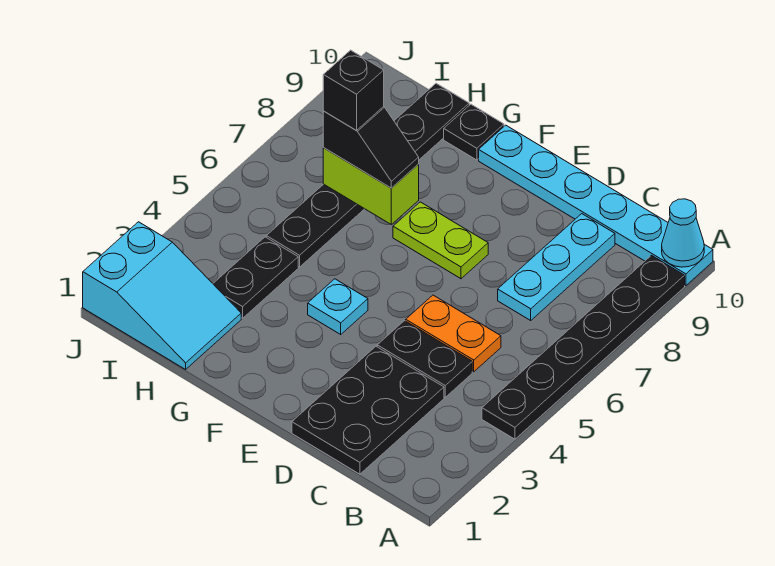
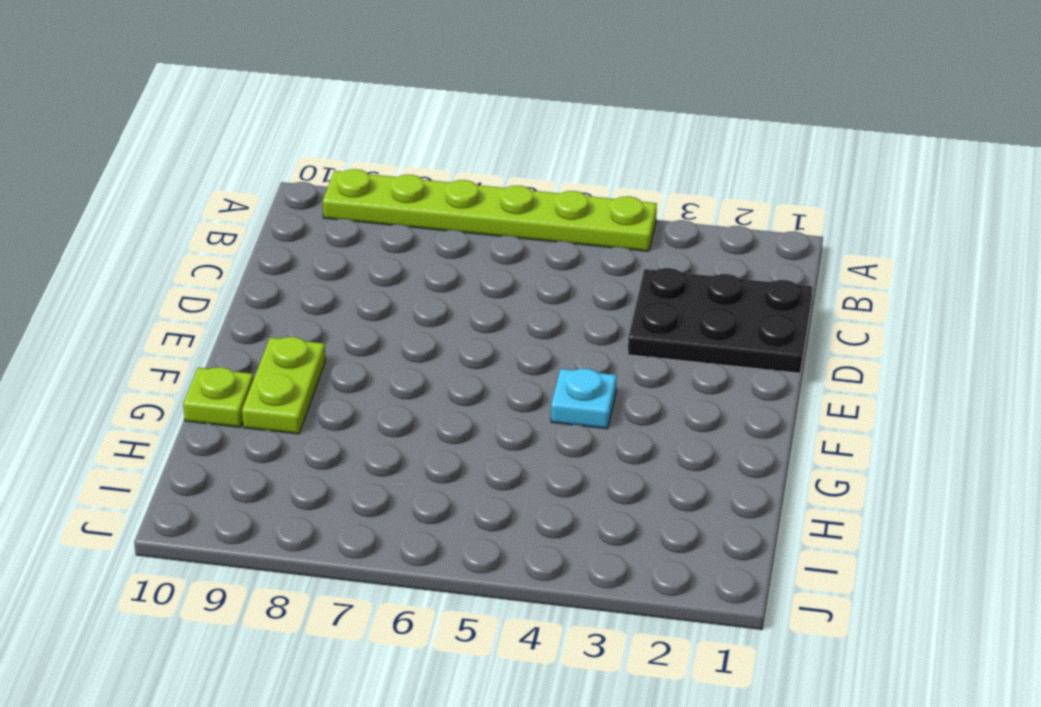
lime 1x6 plate [323,169,657,251] -> black 1x6 plate [482,256,685,439]
lime 1x2 plate [242,337,325,434] -> lime 1x2 plate moved to [393,202,488,279]
lime 1x1 plate [183,367,253,427] -> black 1x1 plate [444,104,504,160]
none -> cyan 1x6 plate [479,125,713,286]
none -> black 1x2 plate [377,321,472,397]
none -> orange 1x2 plate [406,295,501,372]

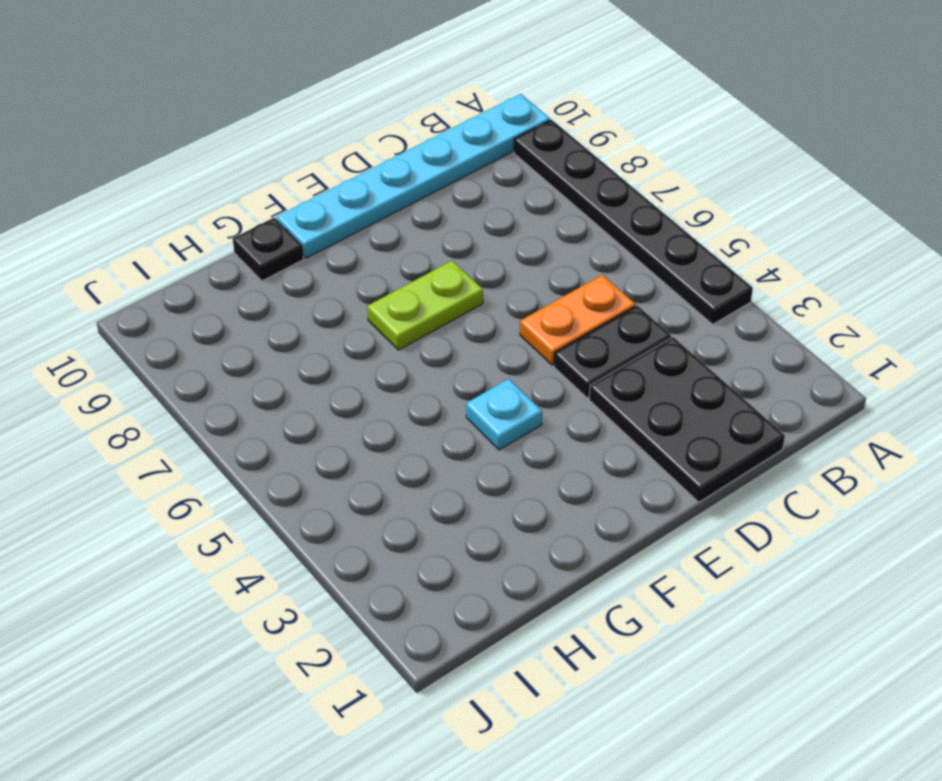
none -> cyan 1x3 plate [498,214,615,320]
none -> cyan 2x3 slope [83,222,241,369]
none -> black 1x2 plate [213,237,298,318]

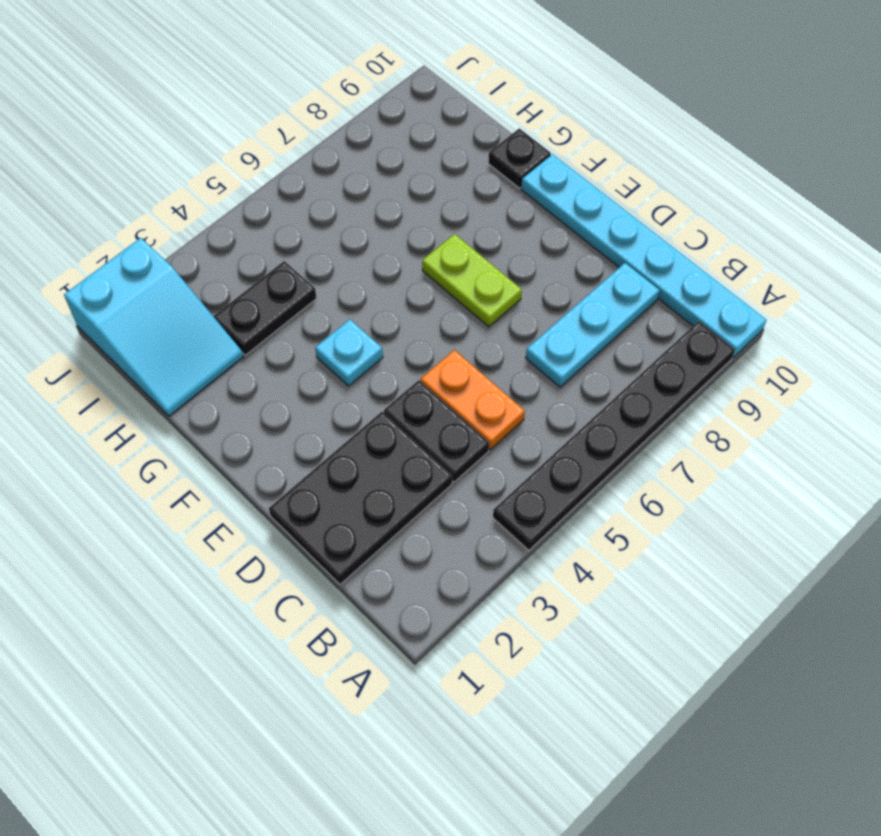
none -> black 1x6 plate [266,83,469,267]
none -> cyan 1x1 cone [662,199,704,267]
none -> lime 1x2 brick [323,148,419,224]

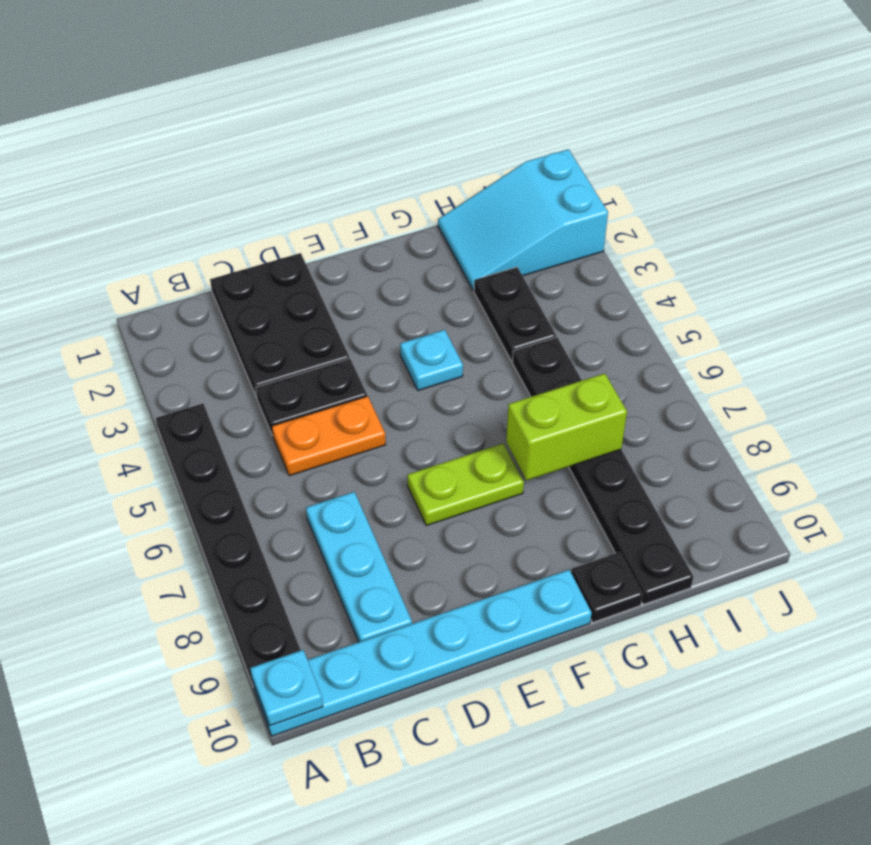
cyan 1x1 plate [250,650,323,726] -> cyan 1x1 cone [662,199,704,267]
none -> black 1x2 slope [323,107,419,188]
none -> black 1x1 brick [323,50,384,130]

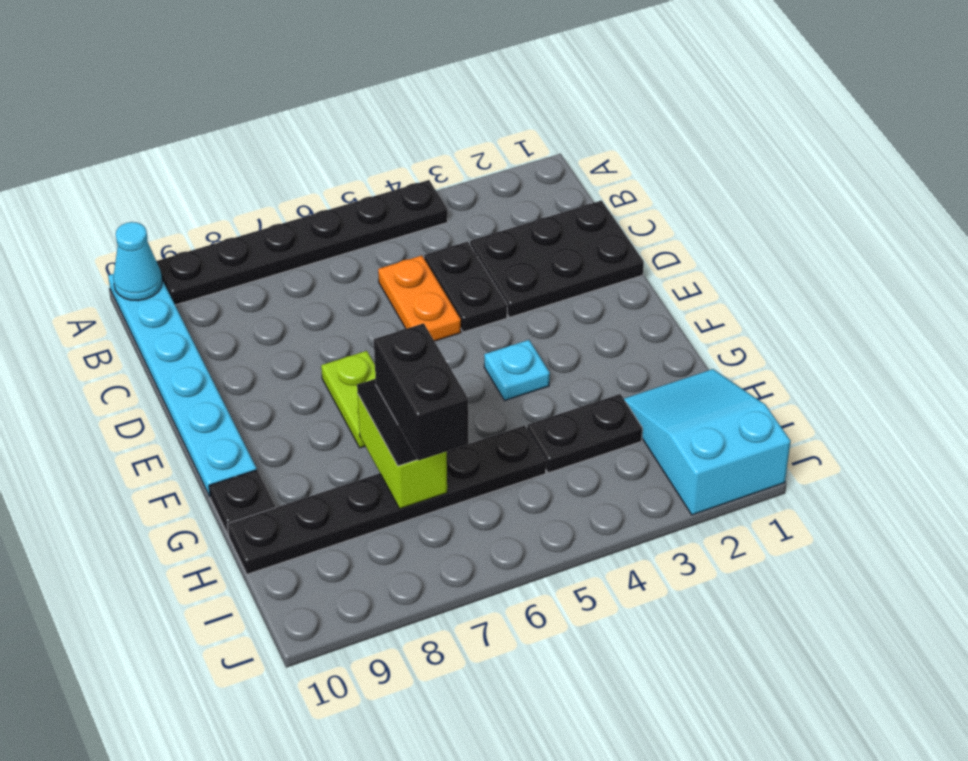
black 1x2 brick [374,323,468,461] -> black 1x1 brick [323,50,384,130]
none -> cyan 1x3 plate [498,214,615,320]

